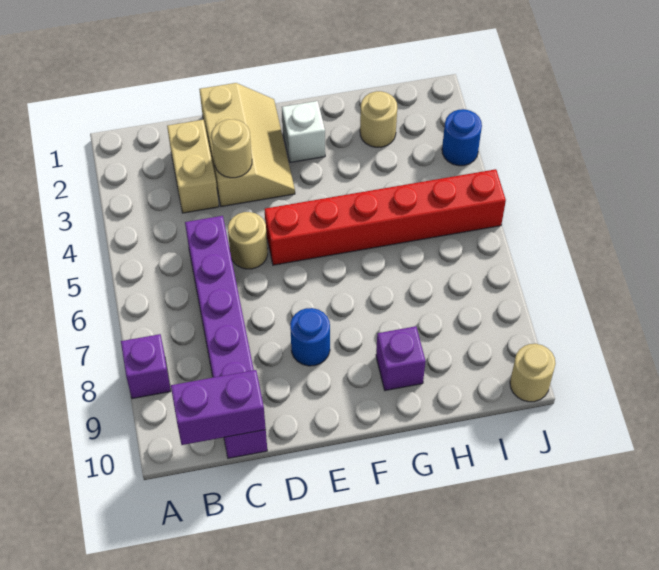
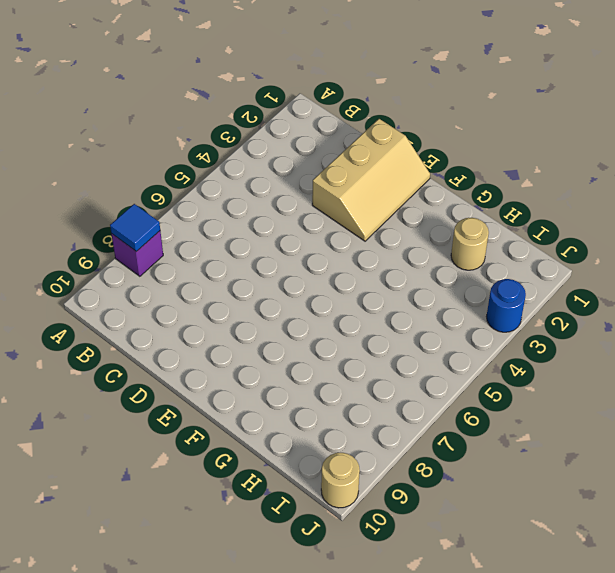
blue 1x1 tile [110,204,160,252] -> none
none -> tan 1x2 brick [167,120,219,213]
none -> purple 1x6 brick [185,216,267,458]
none -> tan 1x1 round brick [228,212,268,269]

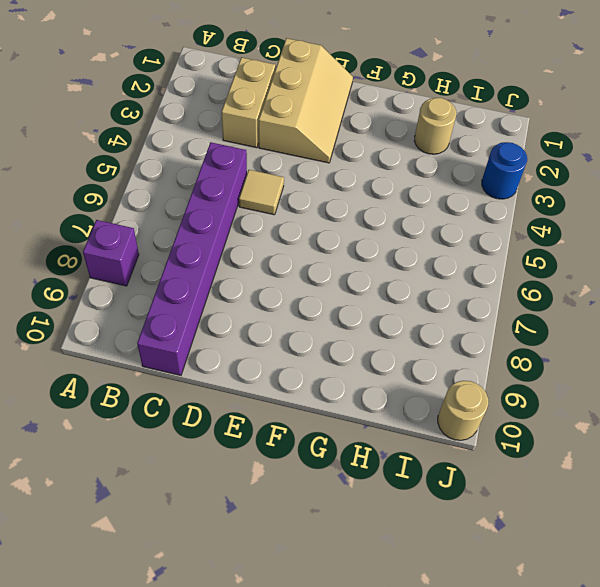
tan 1x1 tile [239,170,284,215] -> tan 1x1 round brick [228,212,268,269]
none -> red 1x6 brick [265,169,506,265]
none -> blue 1x1 round brick [290,308,330,366]
none -> white 1x1 brick [282,101,325,163]

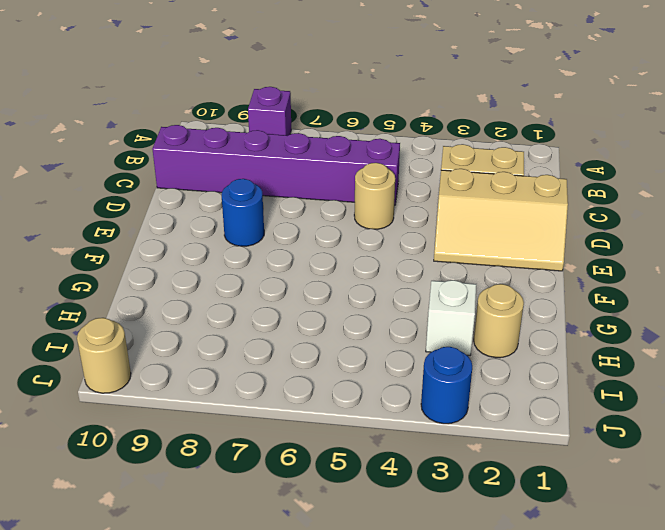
white 1x1 brick [426,280,476,355] -> white 1x1 brick moved to [282,101,325,163]
none -> red 1x6 brick [265,169,506,265]
none -> purple 1x1 brick [376,326,426,391]
none -> purple 1x2 brick [171,370,266,445]

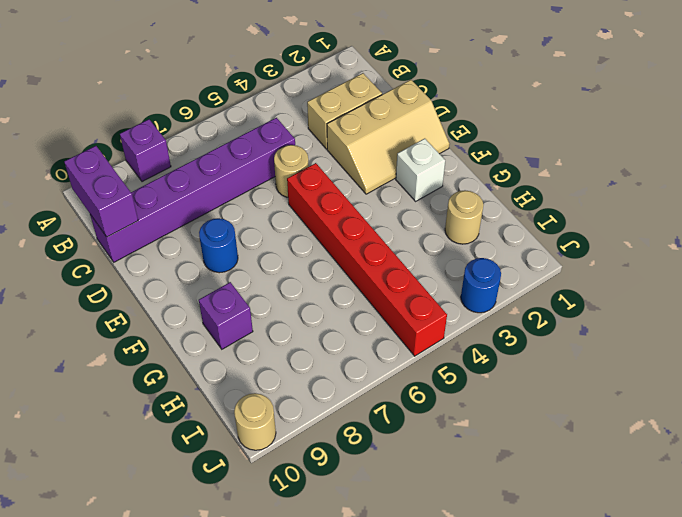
none -> tan 1x1 round brick [212,119,252,178]

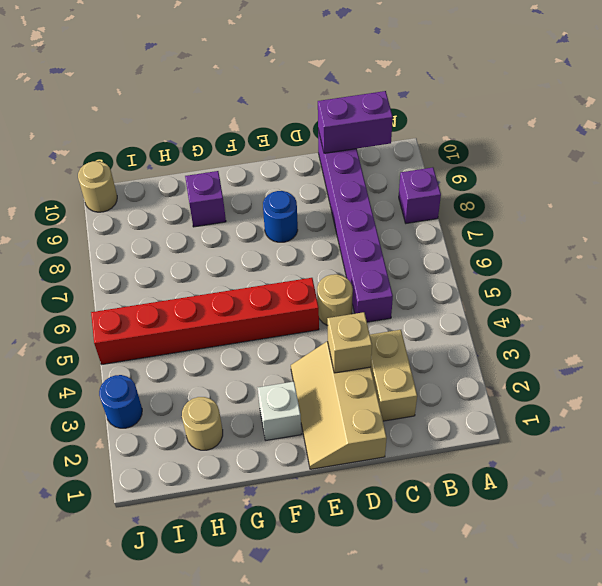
tan 1x1 brick [327,312,372,373] -> tan 1x1 round brick [212,119,252,178]

